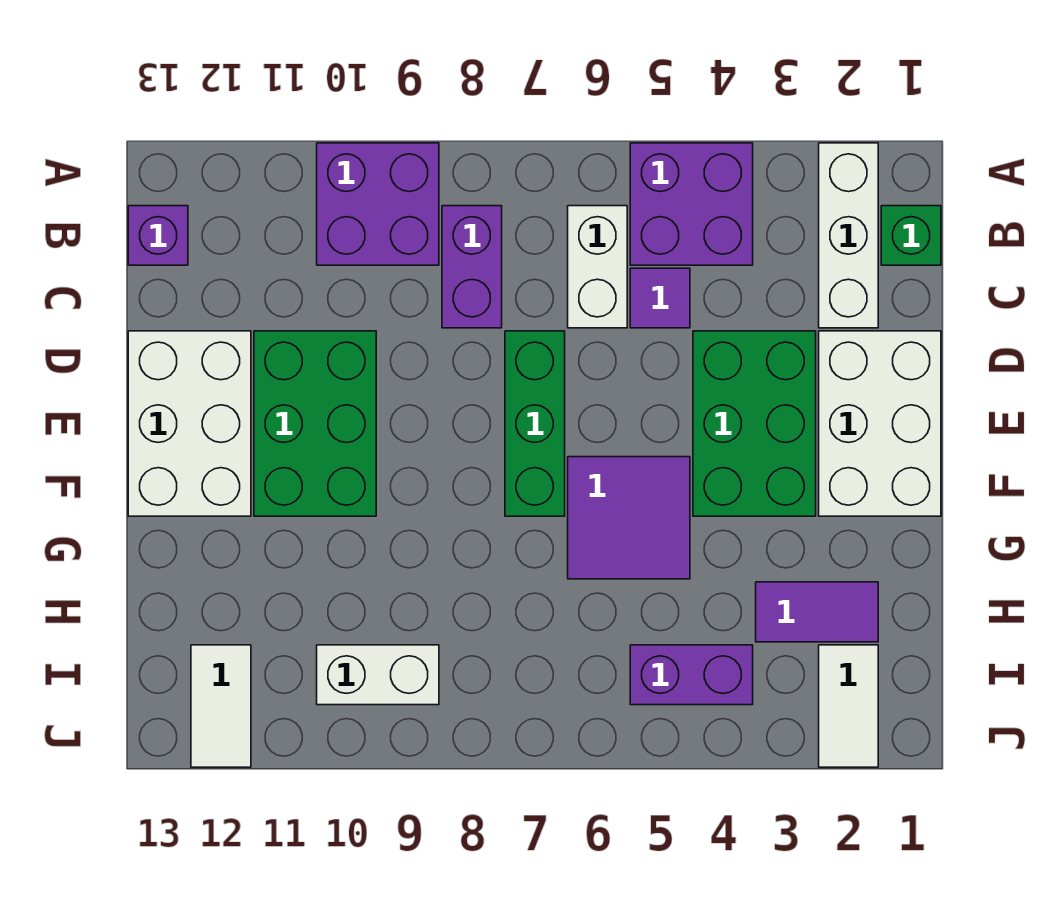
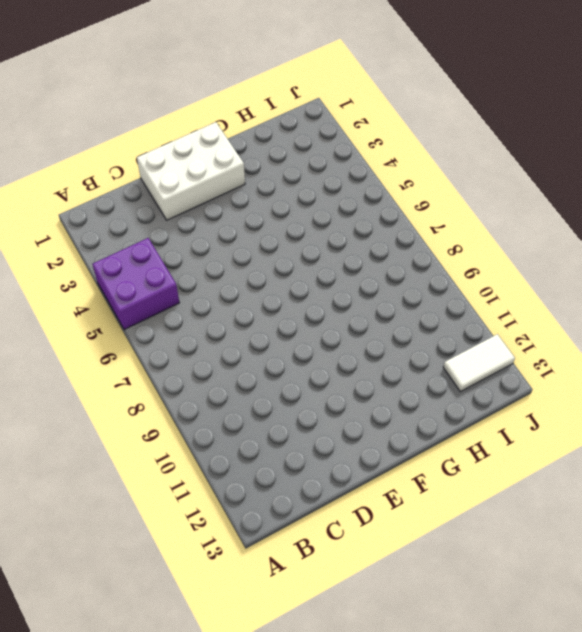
none -> white 1x3 brick [819,143,878,328]
none -> purple 2x2 brick [317,143,439,265]
none -> green 1x1 brick [881,206,941,265]

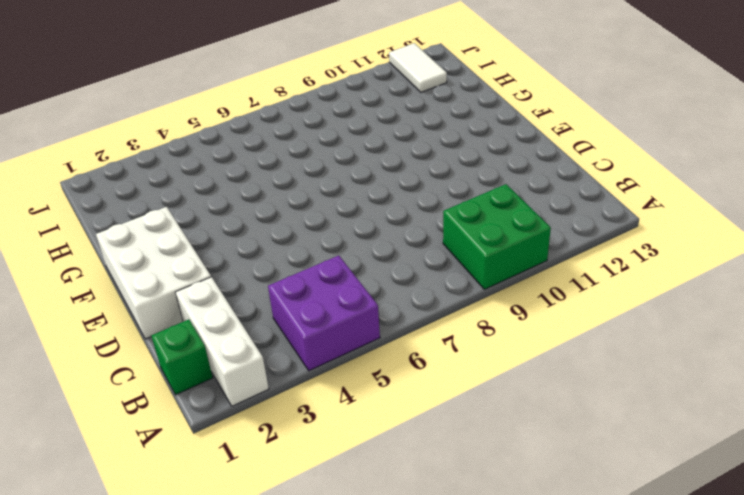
green 2x2 brick [443,184,551,289] -> purple 2x2 brick [317,143,439,265]
none -> white 1x2 brick [568,206,627,328]
none -> purple 1x2 brick [442,206,502,328]
none -> purple 1x1 brick [128,206,188,265]

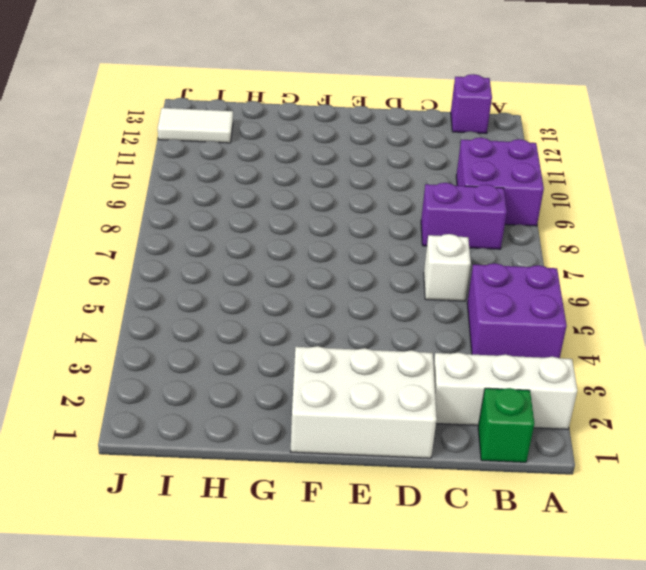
white 1x1 brick [424,234,471,301] -> white 1x2 brick [568,206,627,328]
none -> purple 1x1 tile [630,268,690,328]
none -> green 2x3 brick [693,331,816,516]
none -> green 1x3 brick [505,331,565,516]

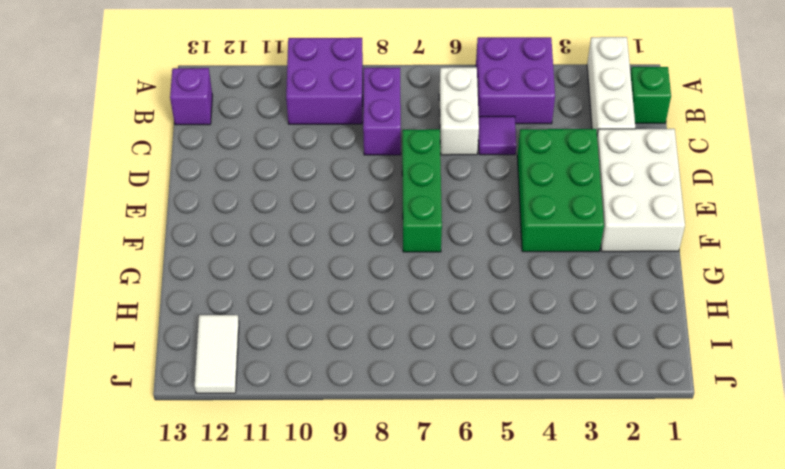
none -> green 2x3 brick [254,331,376,516]
none -> white 2x3 brick [128,331,251,516]
none -> purple 2x2 tile [568,457,690,579]

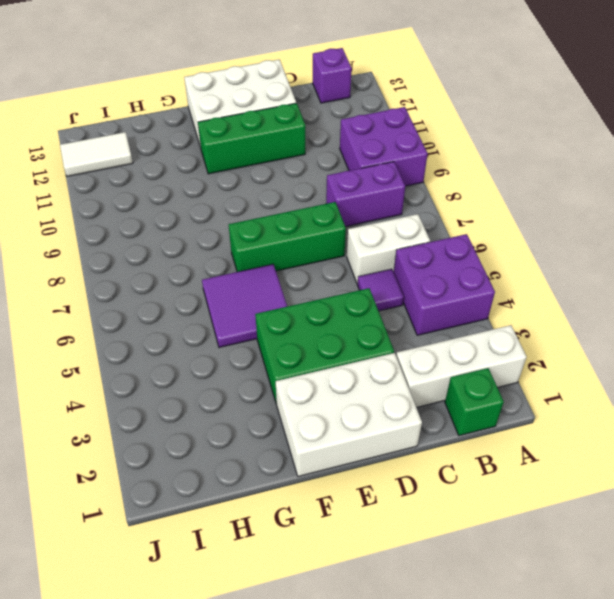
green 1x3 brick [198,103,305,174] -> green 2x3 brick [254,331,376,516]
none -> purple 1x2 tile [756,582,878,642]
none -> white 1x2 tile [819,645,878,767]
none -> purple 1x2 brick [630,645,753,705]

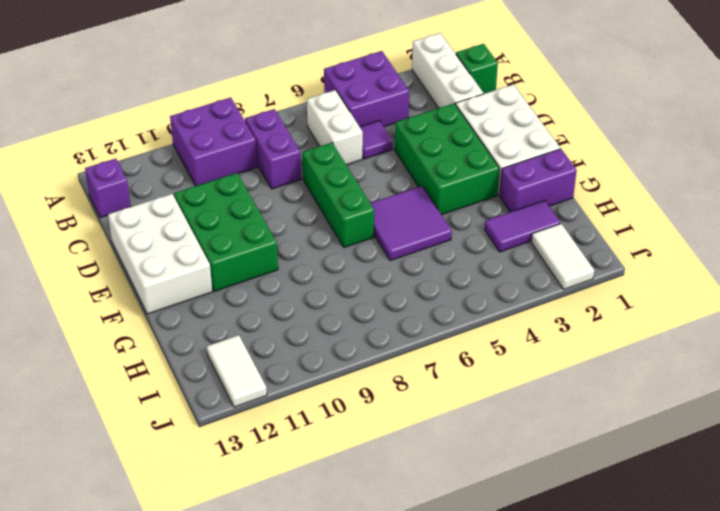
purple 1x2 brick [499,149,577,212] -> purple 1x2 brick moved to [630,645,753,705]
none -> white 1x2 brick [317,645,439,705]

